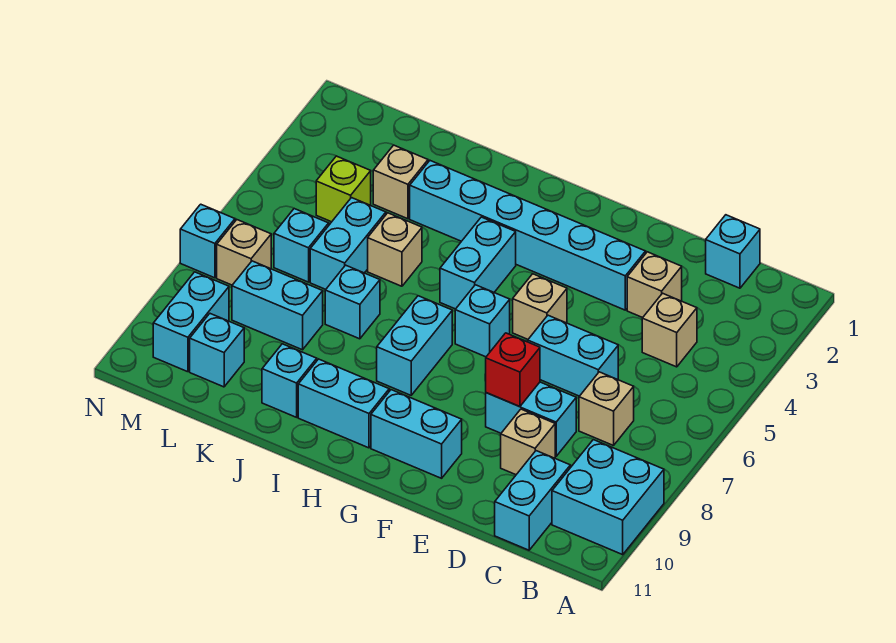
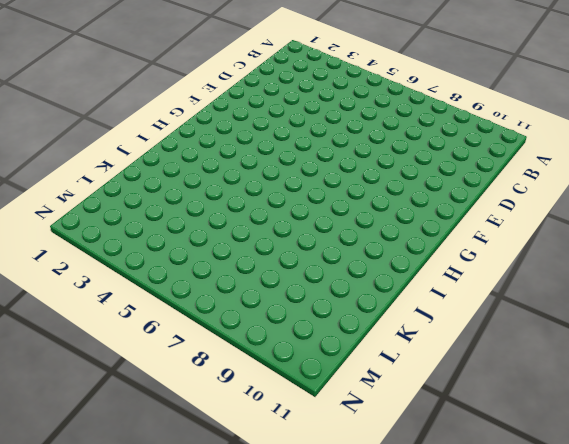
none -> cyan 2x2 brick [552,440,664,555]
none -> cyan 1x1 brick [706,215,760,288]
none -> tan 1x1 brick [642,293,697,367]

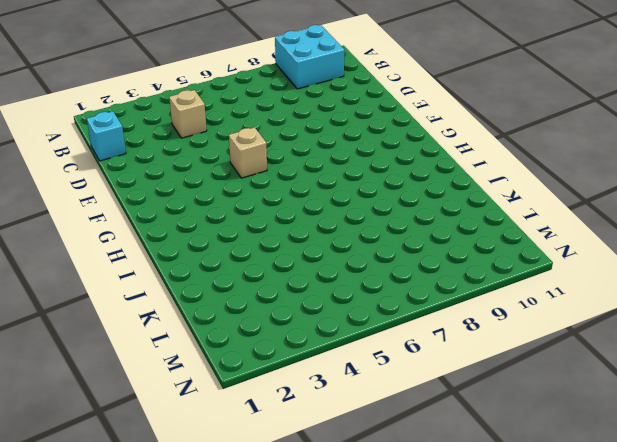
none -> tan 1x1 brick [579,372,634,446]
none -> cyan 1x2 brick [495,451,570,550]
none -> tan 1x1 brick [627,252,682,318]

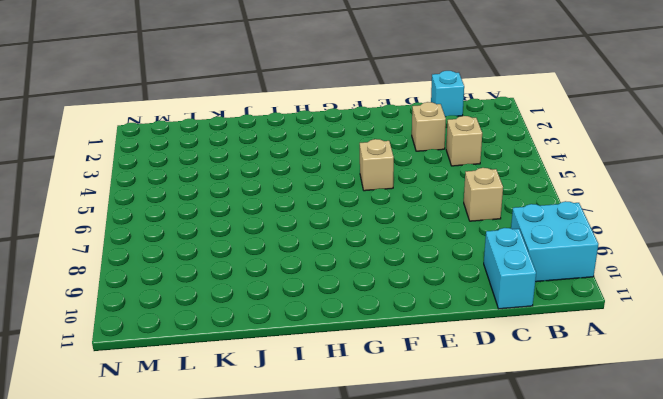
none -> cyan 1x2 brick [528,315,618,396]
none -> cyan 1x2 brick [486,382,576,456]
none -> tan 1x1 brick [501,409,555,475]

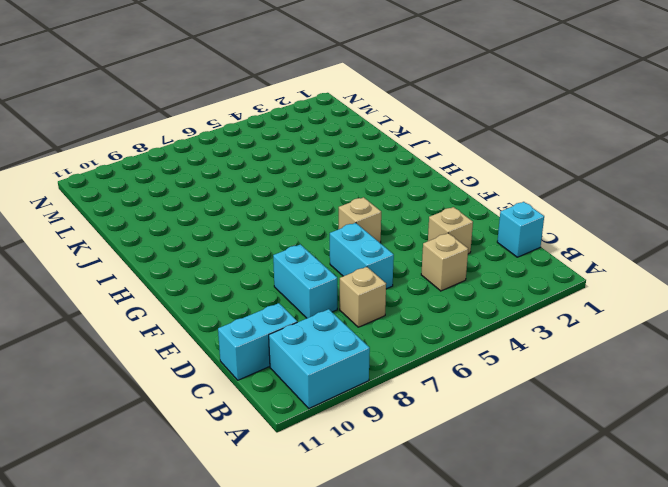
none -> tan 1x1 brick [501,409,555,475]
none -> cyan 1x6 brick [410,161,646,310]
none -> cyan 1x2 brick [371,390,462,478]

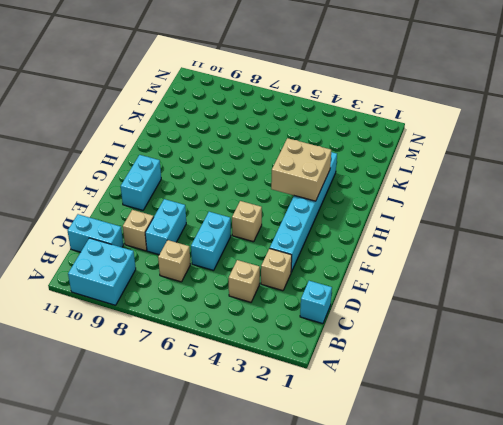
tan 2x2 brick [271,138,331,201] -> none
none -> cyan 1x1 brick [455,285,510,357]
none -> cyan 1x2 brick [440,217,516,309]
none -> cyan 1x2 brick [377,296,452,395]

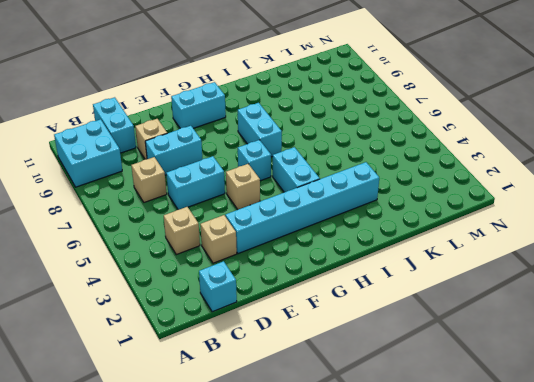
none -> cyan 1x2 brick [298,359,389,448]
none -> tan 1x1 brick [368,213,422,286]
none -> cyan 1x1 brick [325,265,380,339]

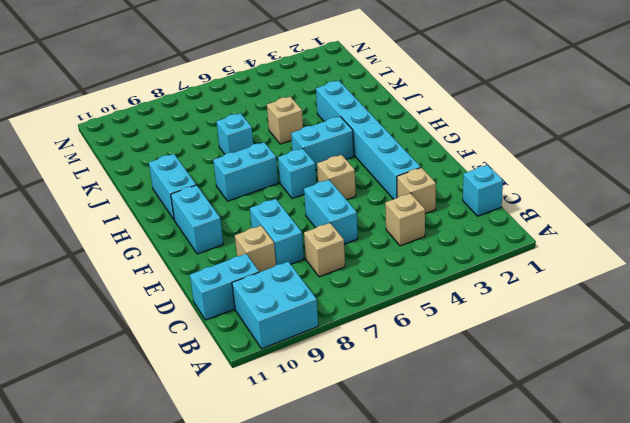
none -> cyan 1x1 brick [262,344,317,417]
none -> tan 1x1 brick [373,145,428,219]
none -> cyan 1x2 brick [310,198,386,289]

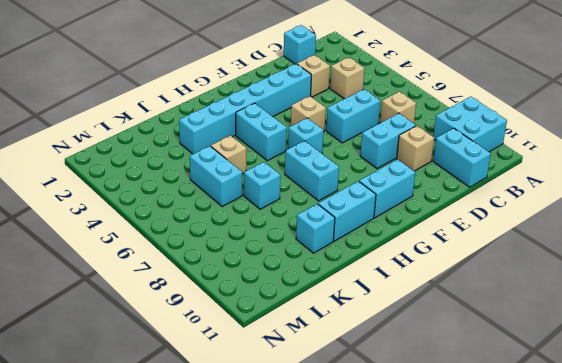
none -> tan 1x1 brick [373,145,428,219]
none -> cyan 1x2 brick [232,261,323,350]
none -> lime 1x1 brick [316,156,371,222]

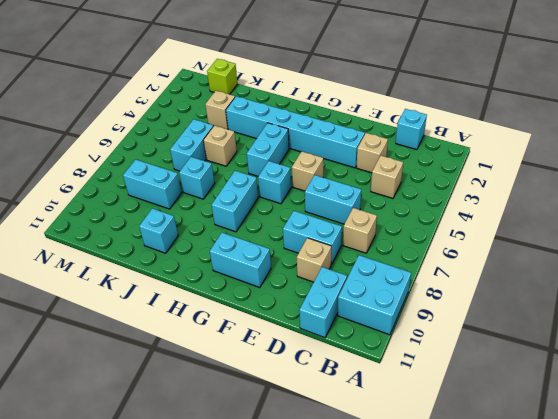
lime 1x1 brick [207,59,238,94] -> lime 1x1 brick moved to [316,156,371,222]
none -> cyan 1x2 brick [298,359,389,448]
none -> cyan 1x1 brick [274,209,329,282]
none -> cyan 1x1 brick [190,314,244,387]

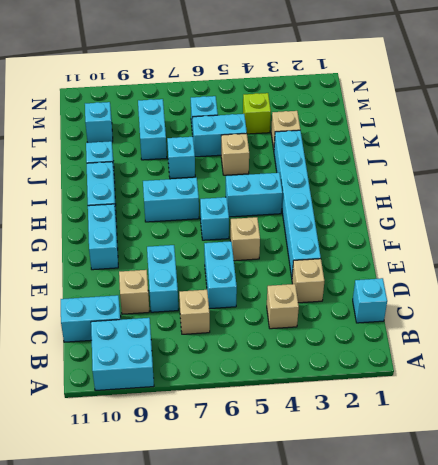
none -> tan 1x1 brick [217,220,271,285]
none -> cyan 1x2 brick [153,272,229,372]
none -> cyan 1x1 brick [180,204,235,278]

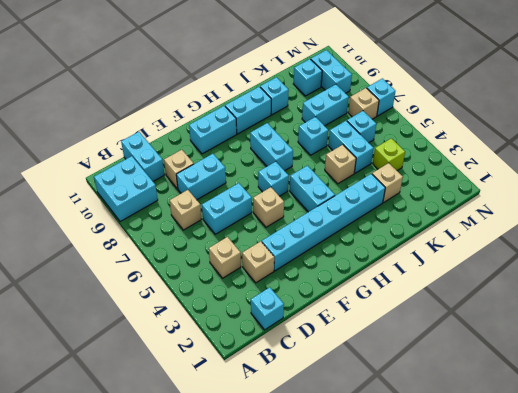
none -> red 1x1 brick [486,333,540,407]

